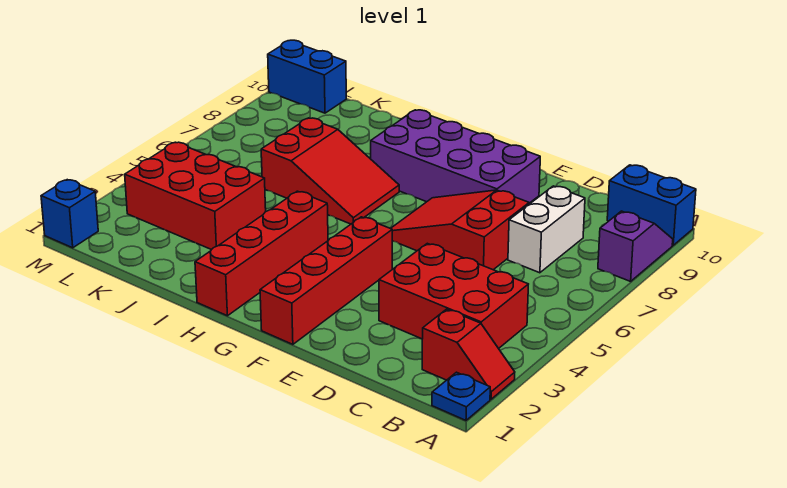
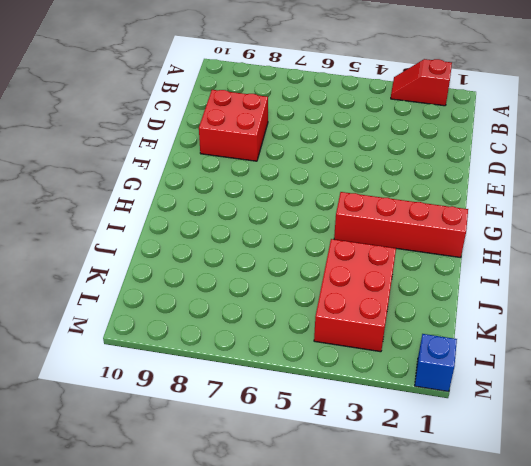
red 1x2 slope [391,59,452,106] -> red 1x2 slope turned to [422,309,515,399]
red 2x2 brick [199,90,268,161] -> purple 2x4 brick [371,110,540,203]
none -> blue 1x1 plate [432,372,490,420]
none -> purple 1x2 slope [598,211,673,281]
none -> blue 1x2 brick [607,165,696,245]

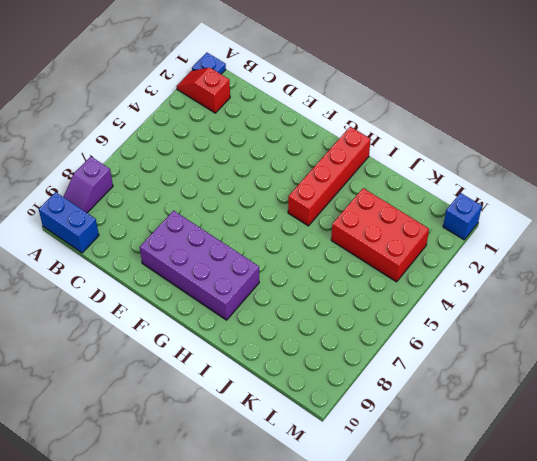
none -> red 2x3 brick [379,243,528,348]
none -> white 1x2 brick [508,186,585,273]
none -> red 2x3 slope [391,190,529,270]

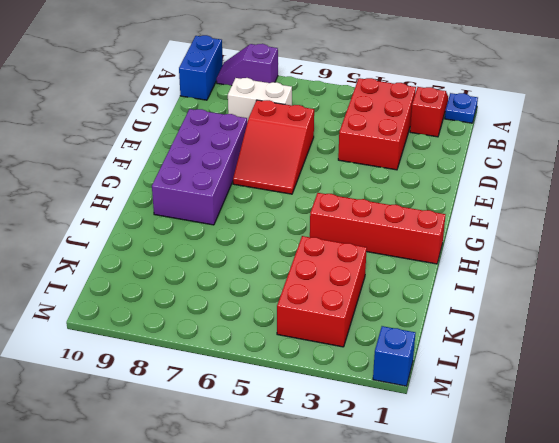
none -> red 1x4 brick [260,217,392,344]
none -> red 2x3 slope [261,118,399,224]
none -> blue 1x2 brick [268,40,346,113]

